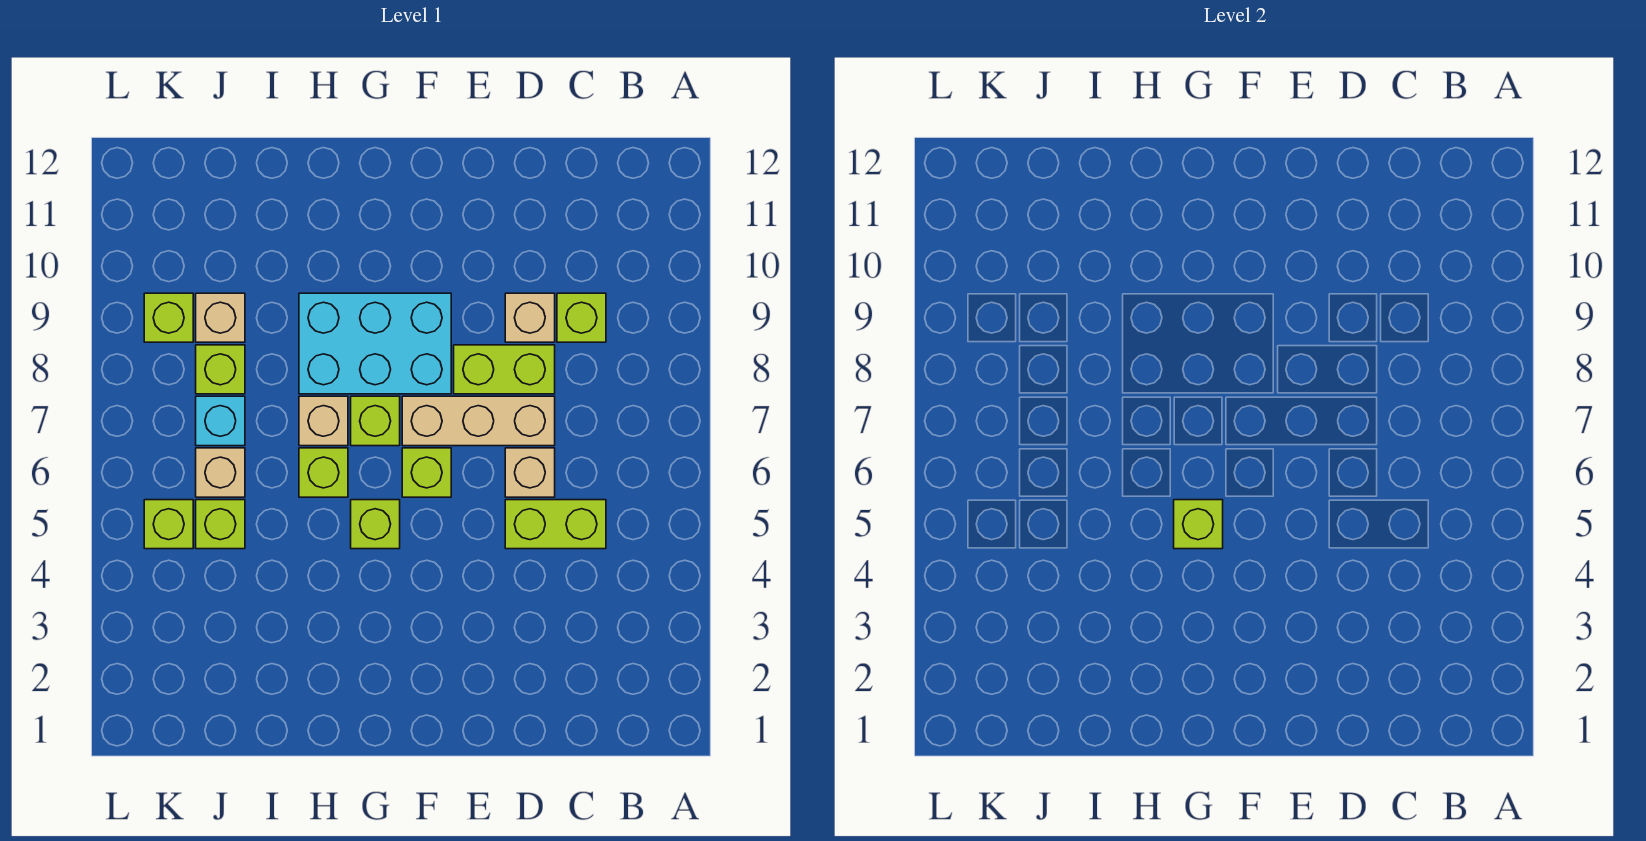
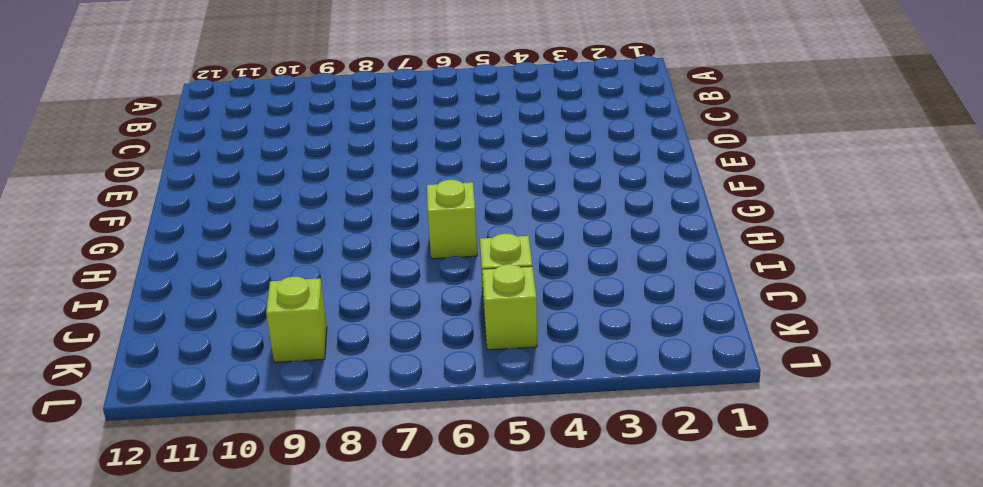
none -> lime 1x2 brick [505,500,606,549]
none -> lime 1x1 brick [557,293,606,342]
none -> tan 1x1 brick [505,448,555,497]

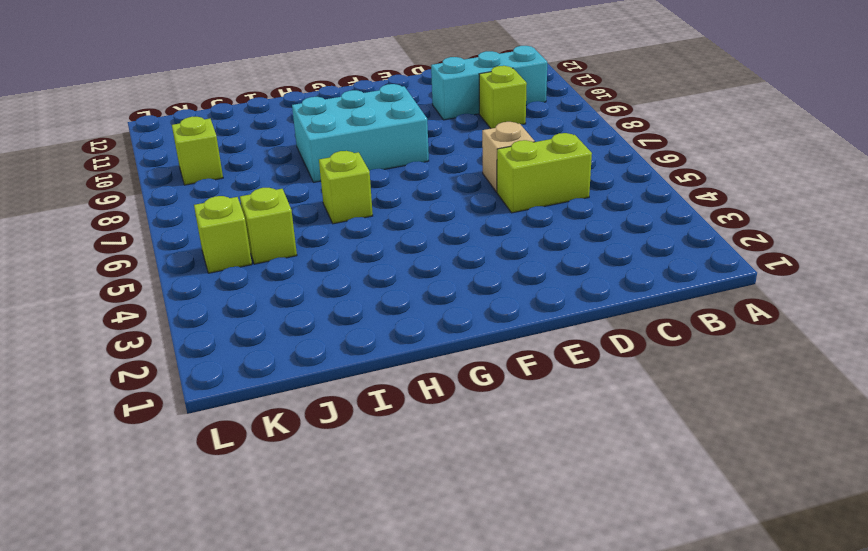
cyan 1x3 brick [431,46,547,120] -> none
none -> tan 1x3 brick [402,396,555,446]
none -> lime 1x2 brick [454,345,555,394]
none -> tan 1x1 brick [505,293,555,342]

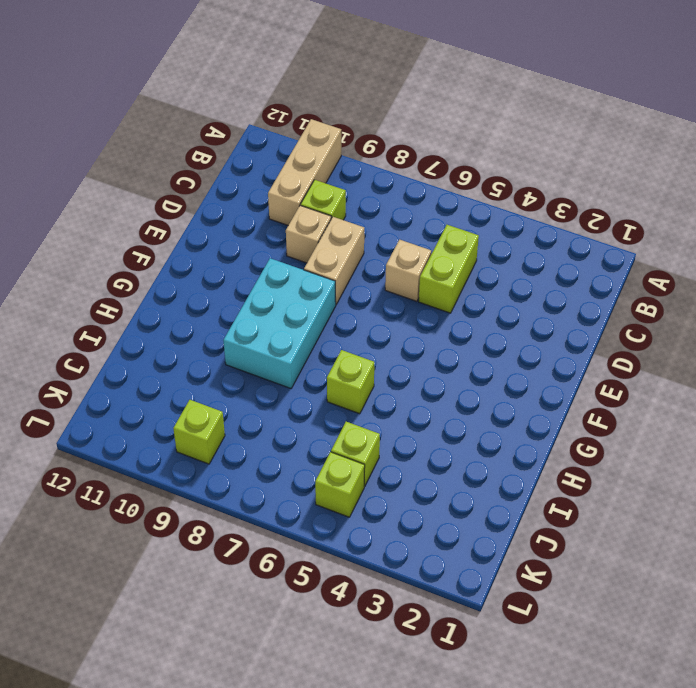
tan 1x3 brick [268,119,341,225] -> tan 1x3 brick moved to [402,396,555,446]
tan 1x2 brick [304,217,364,304] -> lime 1x2 brick [454,345,555,394]
none -> lime 1x1 brick [402,448,451,497]
none -> lime 1x1 brick [351,500,400,549]
none -> lime 1x1 brick [351,396,400,446]

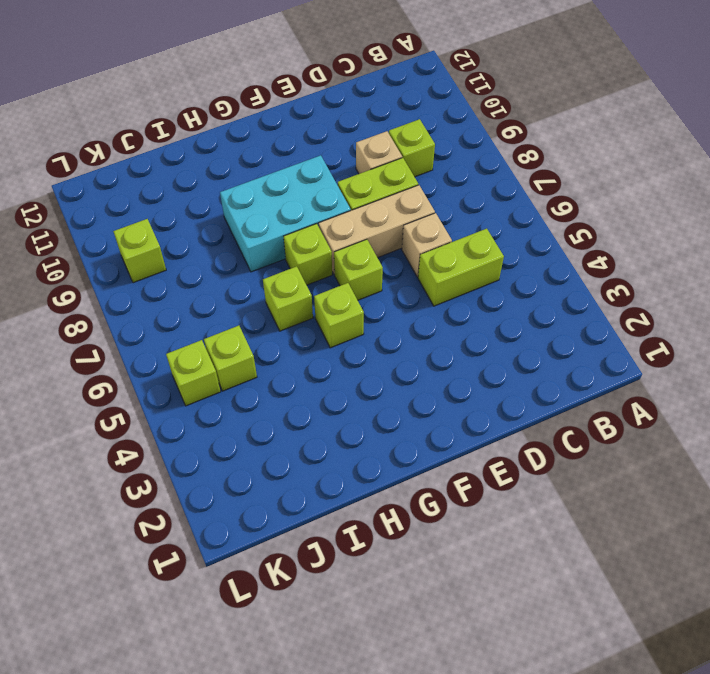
none -> tan 1x1 brick [299,396,348,446]
none -> tan 1x1 brick [196,448,245,497]
none -> cyan 1x1 brick [196,396,245,446]

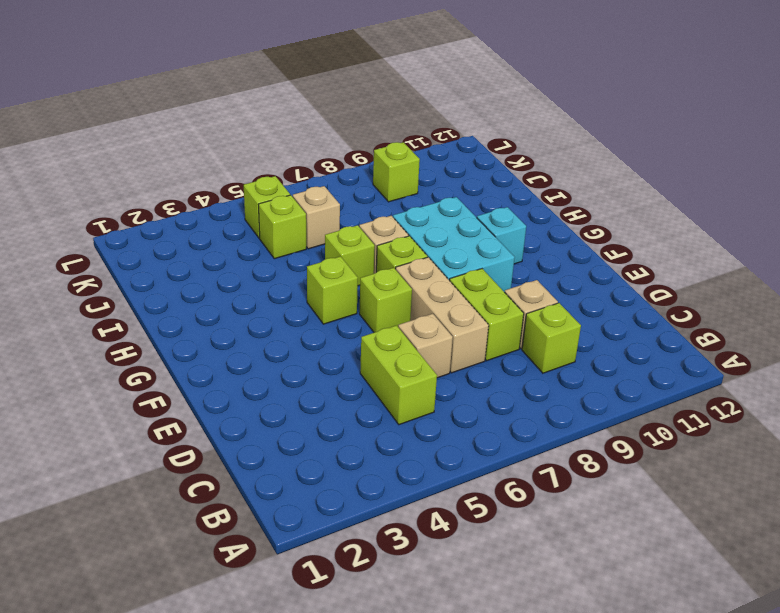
cyan 1x1 brick [477,207,526,264] -> cyan 1x1 brick moved to [196,396,245,446]
none -> lime 1x1 brick [196,345,245,394]
none -> tan 1x1 brick [196,293,245,342]
none -> lime 1x1 brick [1174,500,1223,549]

